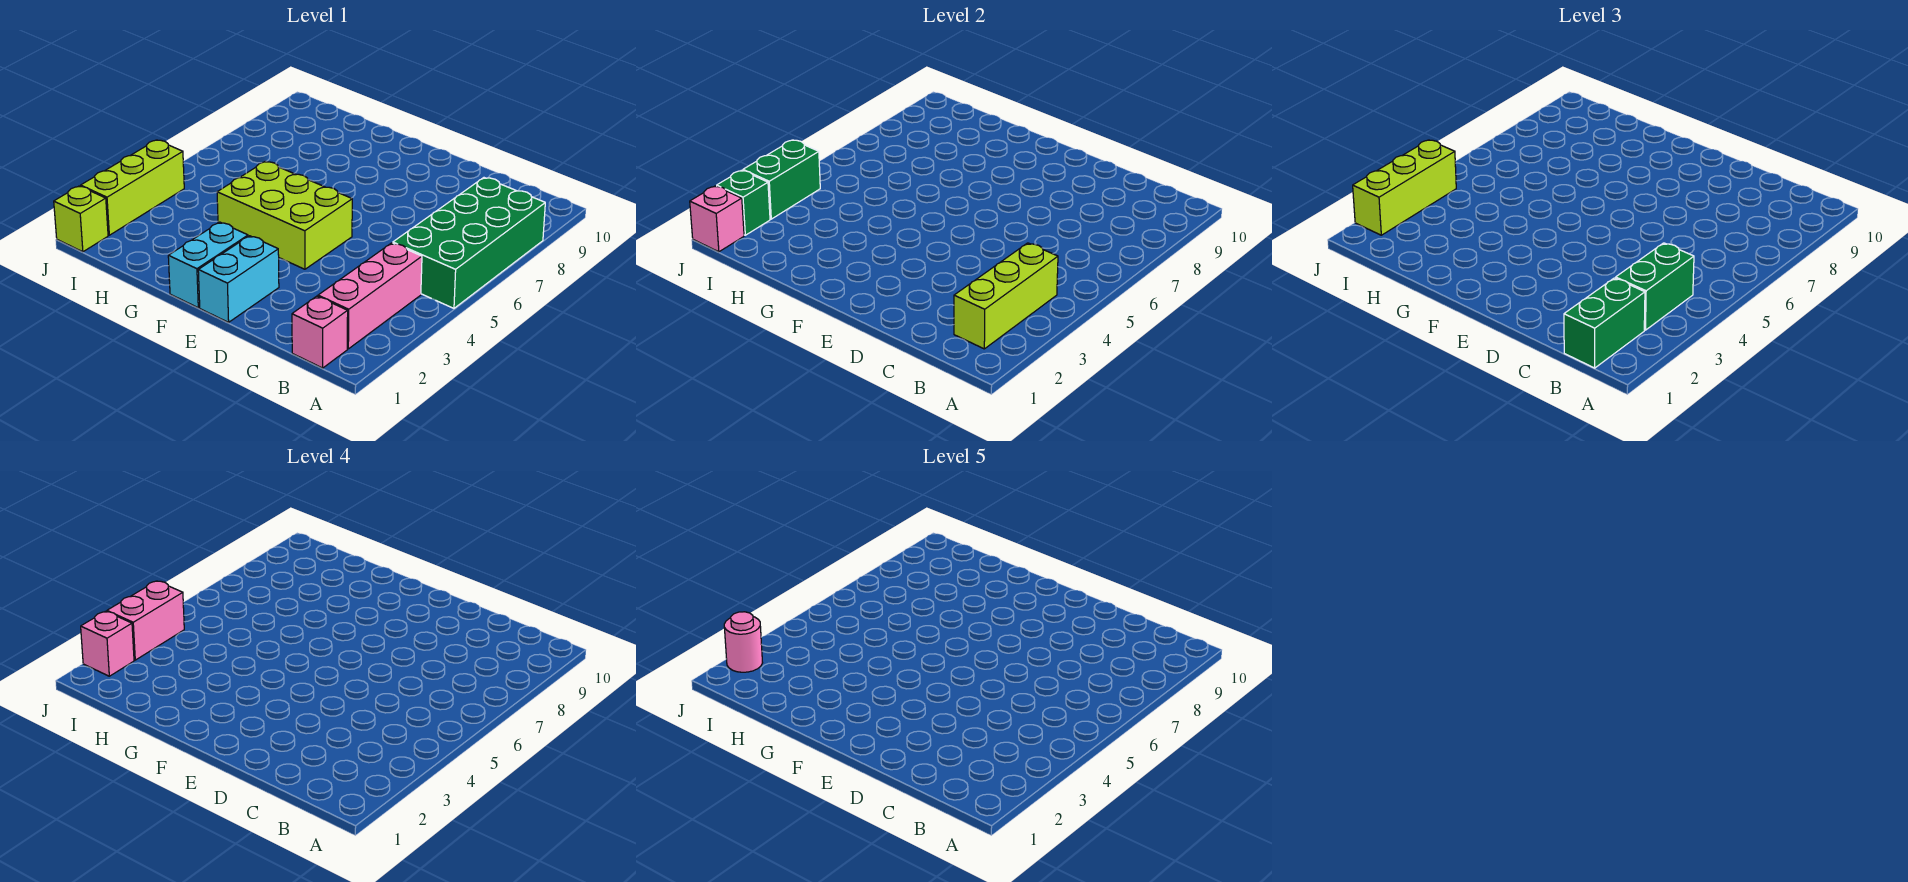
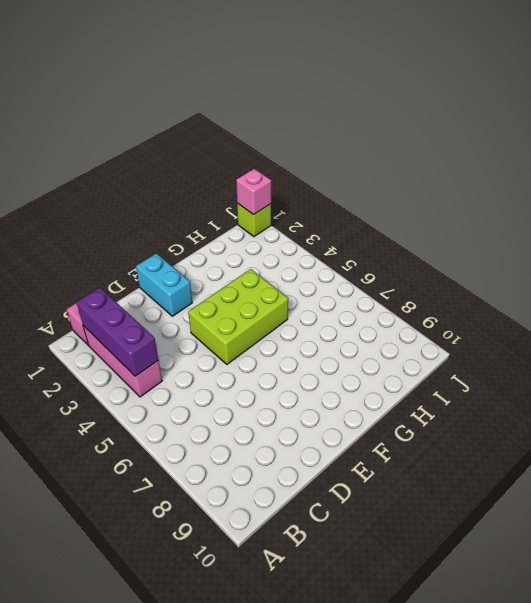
purple 1x3 brick [76,288,159,376] -> lime 1x3 brick [954,243,1058,349]
none -> green 2x4 brick [393,178,545,308]
none -> cyan 1x2 brick [168,222,248,308]
none -> lime 1x3 brick [81,140,184,235]

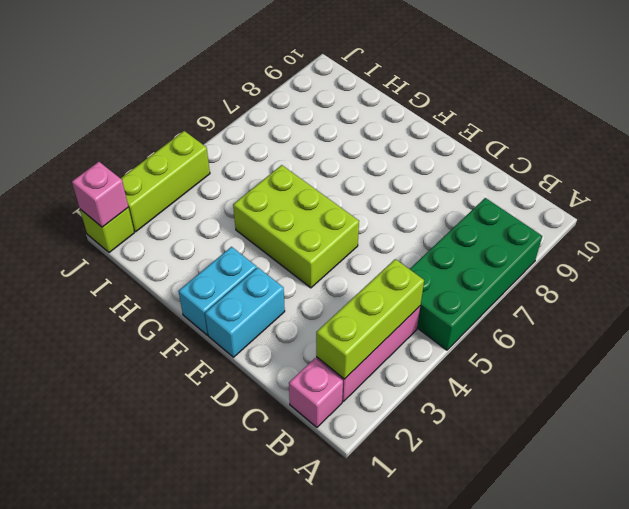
none -> green 1x1 brick [717,170,770,235]
none -> green 1x2 brick [743,140,820,219]
none -> green 1x2 brick [1564,278,1645,368]

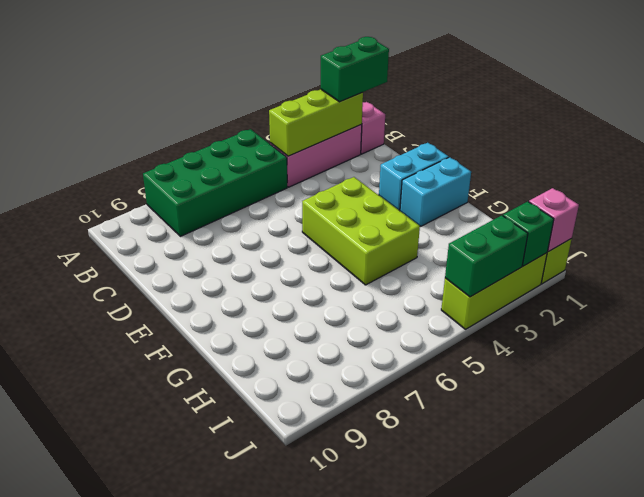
none -> green 1x2 brick [1616,243,1694,330]
none -> lime 1x3 brick [1353,140,1456,235]
none -> pink 1x1 brick [81,611,134,676]

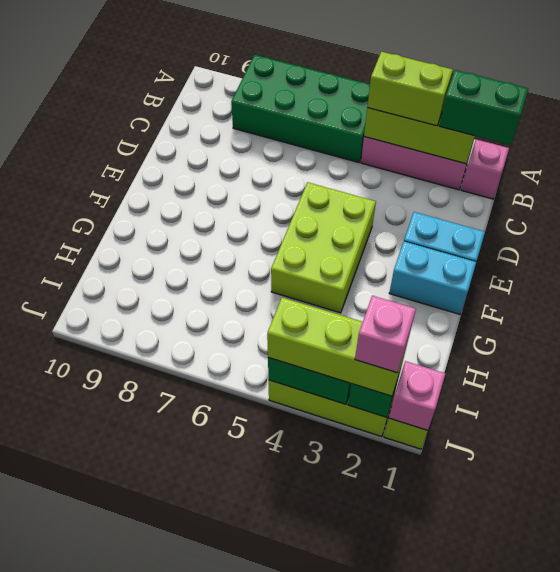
lime 1x2 brick [367,52,453,126] -> green 1x2 brick [1616,243,1694,330]
none -> pink 1x2 brick [107,581,184,660]
none -> pink 1x1 round brick [724,612,763,672]

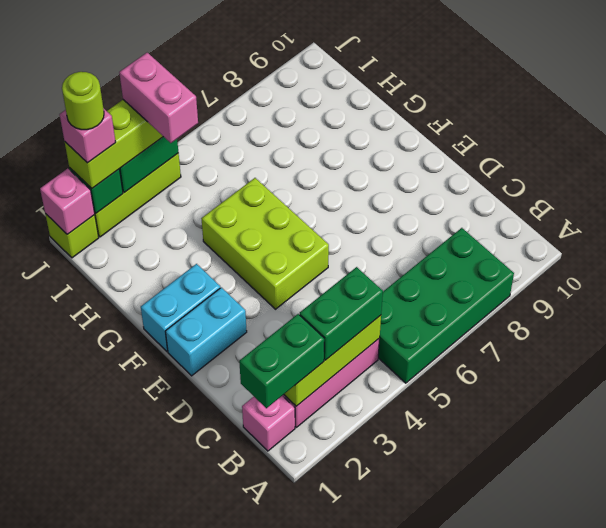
pink 1x2 brick [119,53,198,143] -> pink 1x2 brick turned to [107,581,184,660]
lime 1x1 round brick [62,72,104,130] -> pink 1x1 round brick [724,612,763,672]

